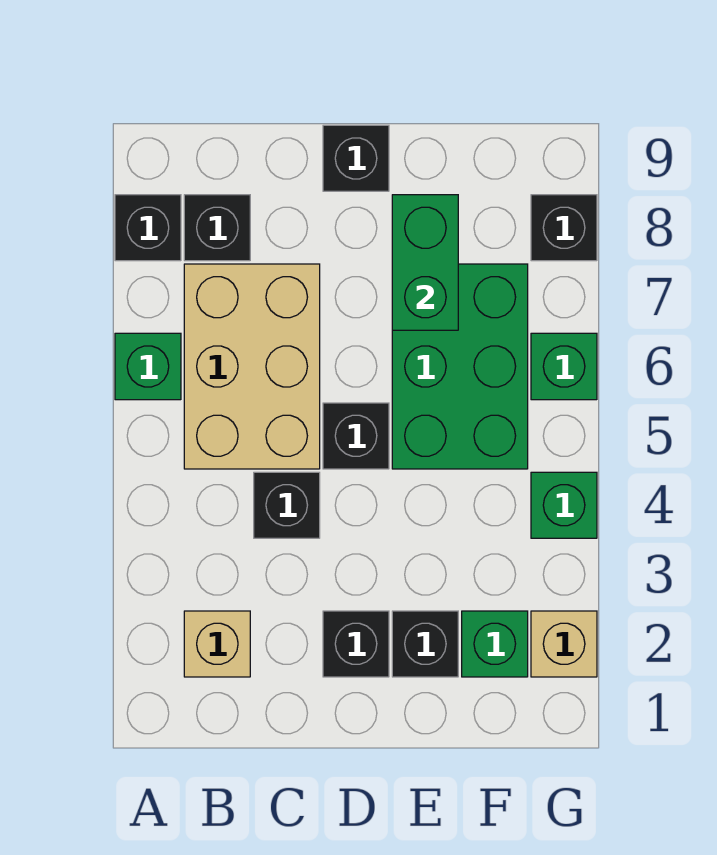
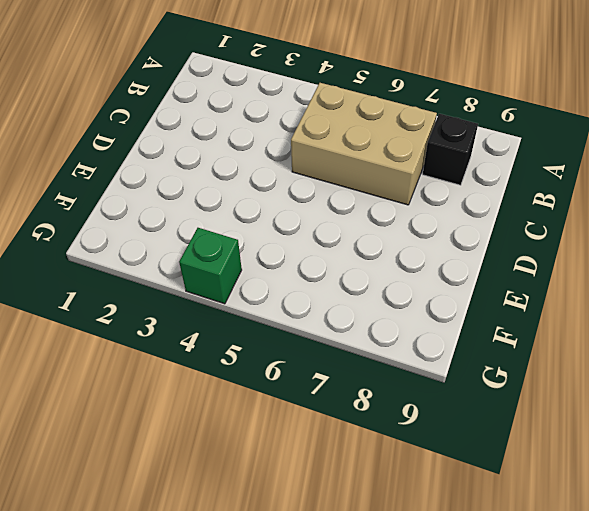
none -> green 1x1 brick [115,333,181,400]
none -> black 1x1 brick [115,195,181,261]
none -> tan 1x1 brick [184,611,250,677]

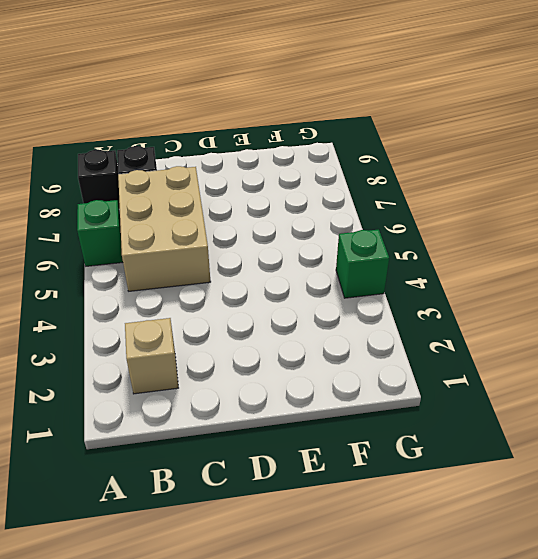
none -> black 1x1 brick [254,472,320,538]
none -> black 1x1 brick [323,611,389,677]
none -> black 1x1 brick [323,403,389,469]

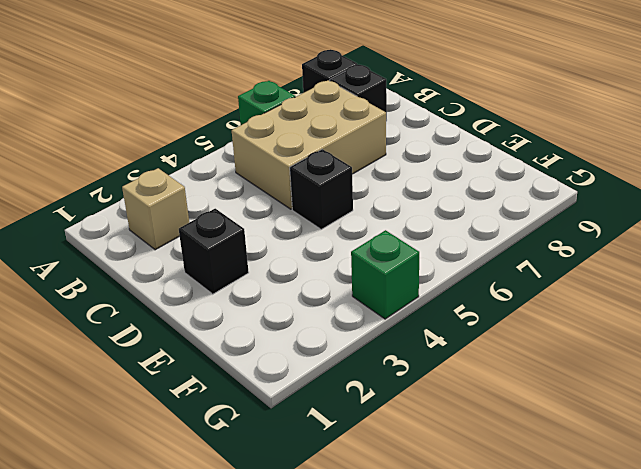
none -> black 1x1 brick [254,472,320,538]
none -> black 1x1 brick [323,125,389,191]
none -> black 1x1 brick [392,611,458,677]

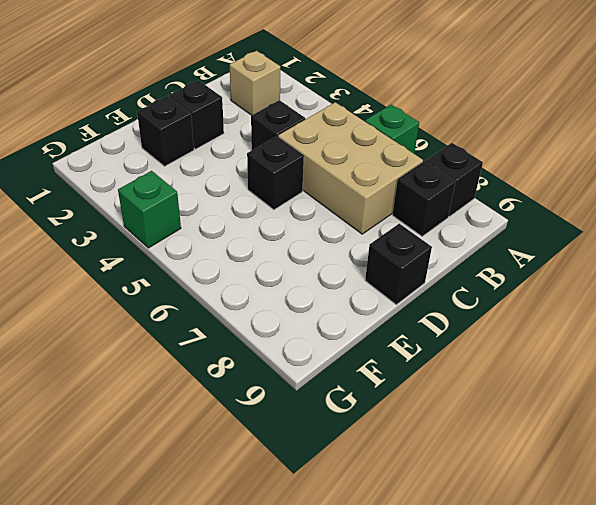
none -> green 2x3 brick [392,264,528,469]
none -> green 1x1 brick [462,611,528,677]
none -> tan 1x1 brick [531,611,597,677]

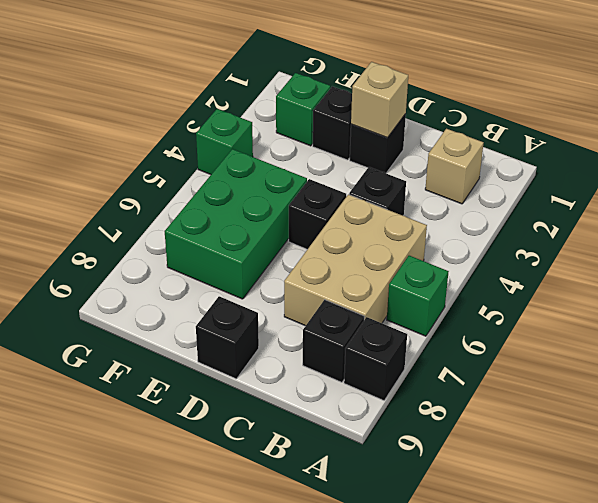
tan 1x1 brick [351,62,408,138] -> tan 1x1 brick moved to [531,611,597,677]
none -> green 1x1 brick [531,333,597,400]
none -> black 1x1 brick [531,195,597,261]
none -> green 1x2 brick [392,195,458,330]

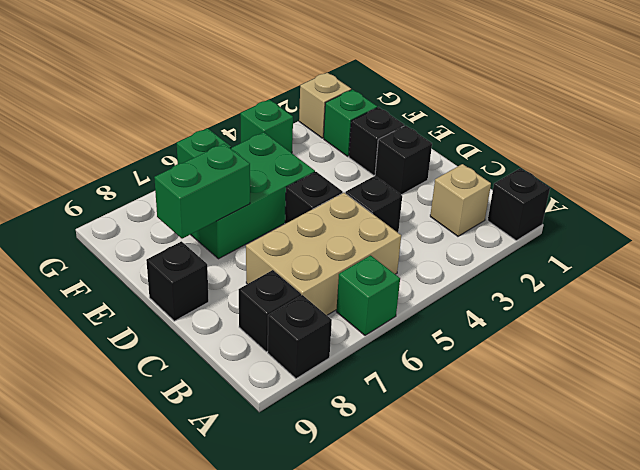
black 1x1 brick [488,168,550,241] -> black 1x1 brick moved to [531,195,597,261]

